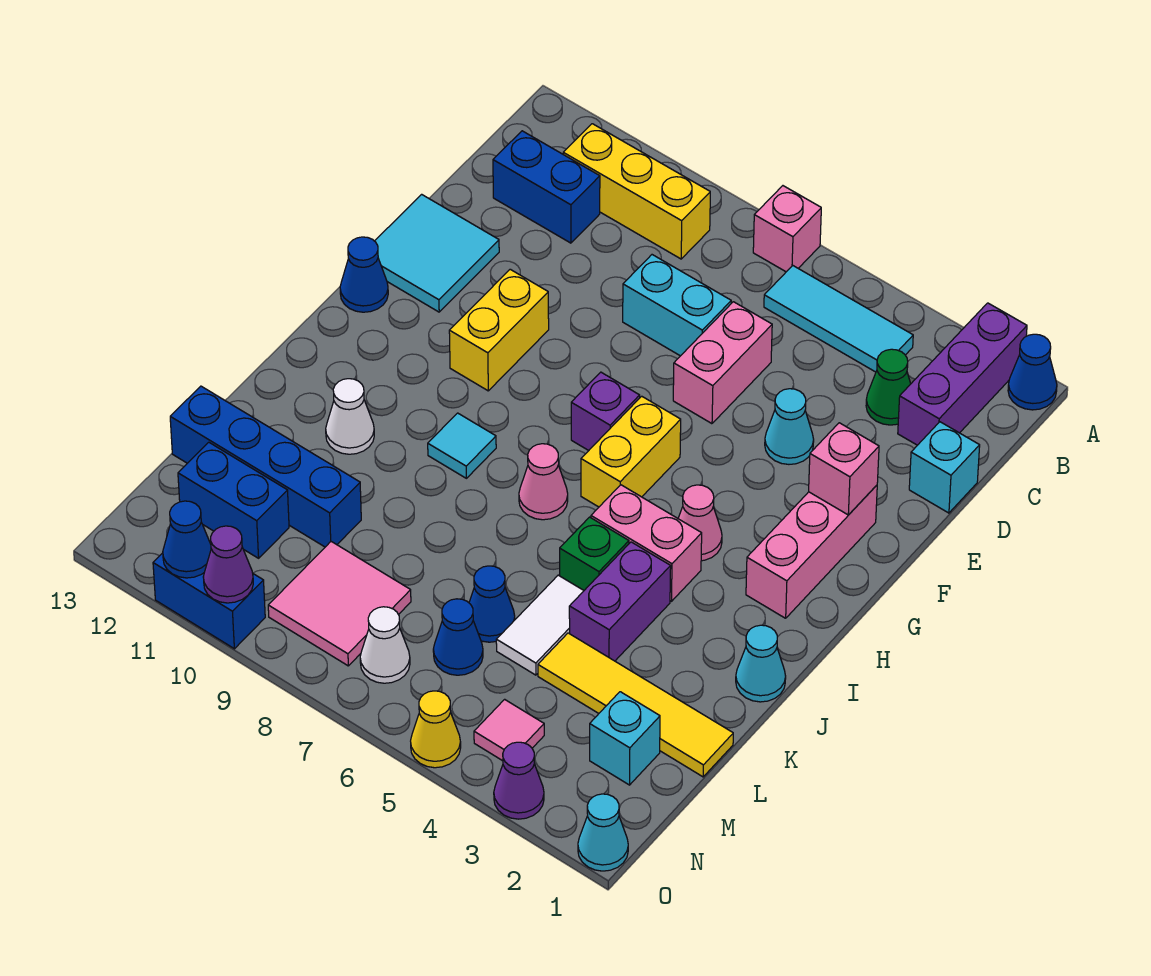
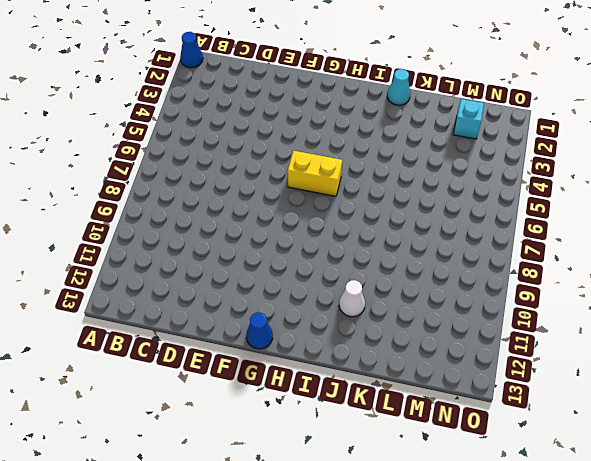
none -> purple 1x3 brick [898,303,1027,445]
none -> pink 1x1 brick [753,186,821,272]
none -> cyan 1x3 tile [764,266,913,372]
none -> yellow 1x3 brick [563,124,710,259]

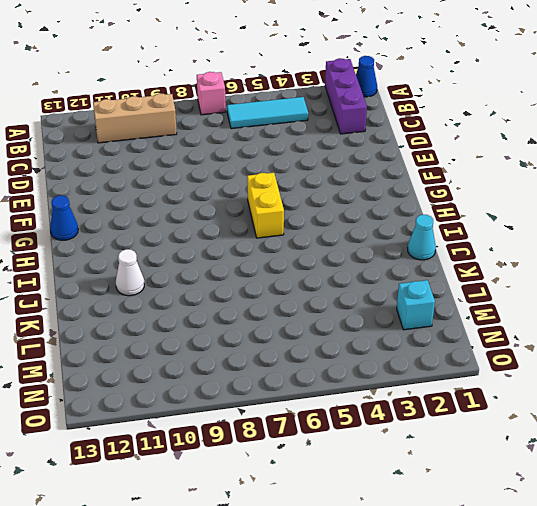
tan 1x3 brick [93,94,177,143] -> yellow 1x3 brick [563,124,710,259]
none -> green 1x1 cone [866,349,911,425]
none -> blue 1x2 brick [493,131,600,243]
none -> cyan 1x1 brick [909,422,980,513]
none -> pink 1x2 brick [673,302,772,424]

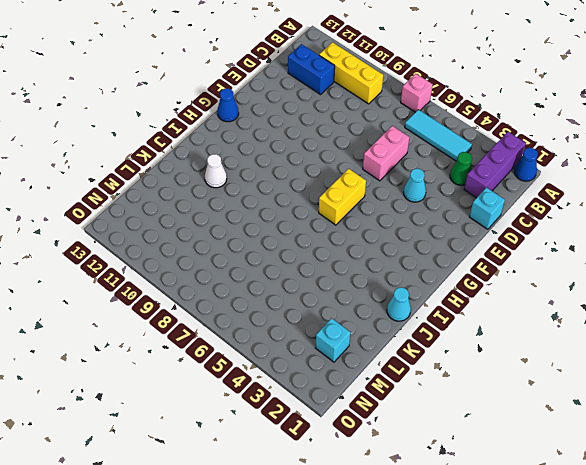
none -> cyan 1x2 brick [623,255,731,356]
none -> cyan 2x2 tile [375,194,499,312]
none -> pink 1x3 brick [746,485,877,618]
none -> yellow 1x2 brick [449,269,549,391]

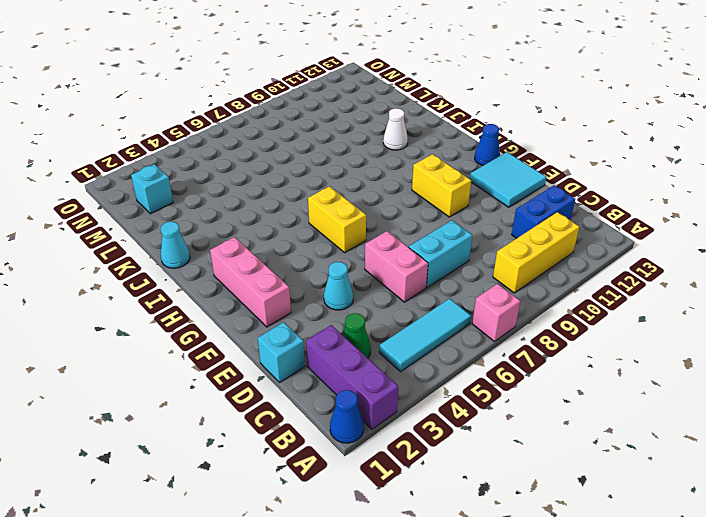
none -> purple 1x1 brick [571,372,640,451]
none -> pink 1x1 cone [678,485,722,561]
none -> pink 1x2 brick [591,485,702,601]
none -> pink 1x1 cone [519,444,568,520]

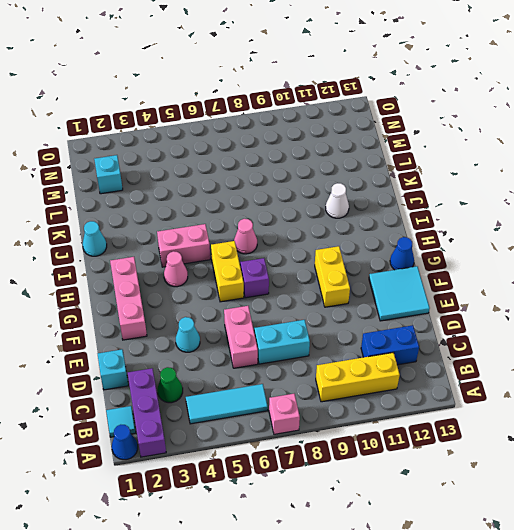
cyan 1x1 tile [106,406,136,437] -> cyan 1x1 tile moved to [428,413,496,478]
none -> purple 1x2 brick [569,542,671,661]
none -> green 1x1 brick [560,517,629,590]
none -> white 1x2 tile [496,575,584,675]
none -> yellow 1x4 tile [538,633,733,777]

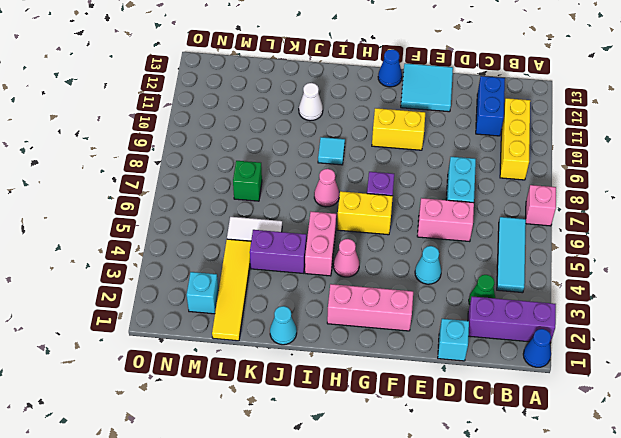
green 1x1 brick [233,161,262,201] -> green 1x1 brick moved to [560,517,629,590]
none -> blue 1x1 cone [469,566,515,642]
none -> blue 1x4 brick [170,386,361,547]
none -> blue 1x1 cone [433,599,483,675]
none -> pink 2x2 tile [268,542,411,666]

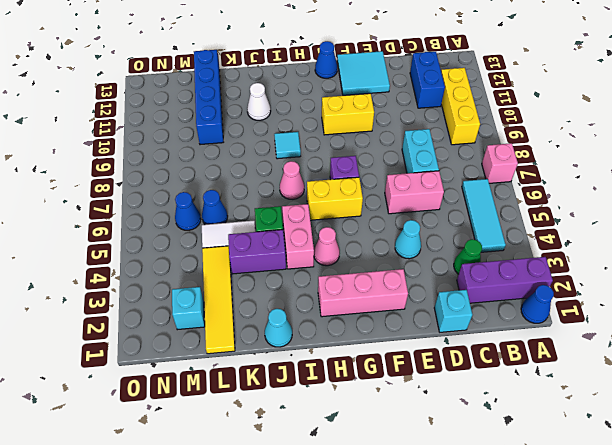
none -> pink 2x2 tile [268,542,411,666]
none -> blue 1x2 brick [178,442,289,558]
none -> pink 1x1 tile [474,699,544,761]
none -> white 1x1 cone [360,607,410,683]

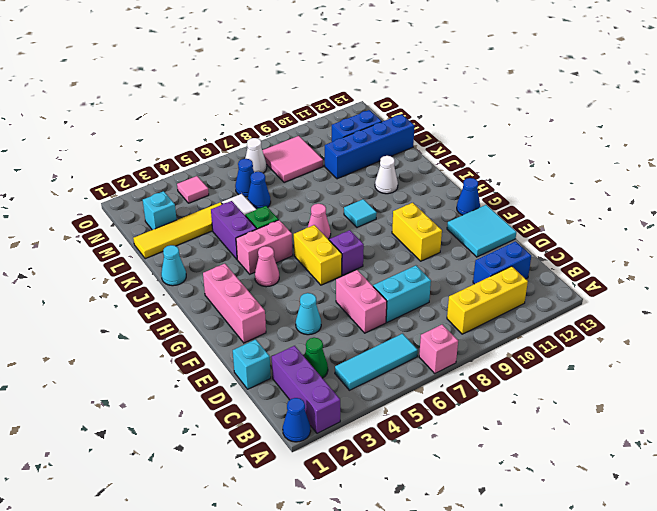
none -> cyan 1x1 cone [578,794,628,871]
none -> purple 1x1 cone [494,742,544,819]
none -> yellow 1x1 cone [411,691,461,768]
none -> blue 1x2 brick [153,553,265,649]

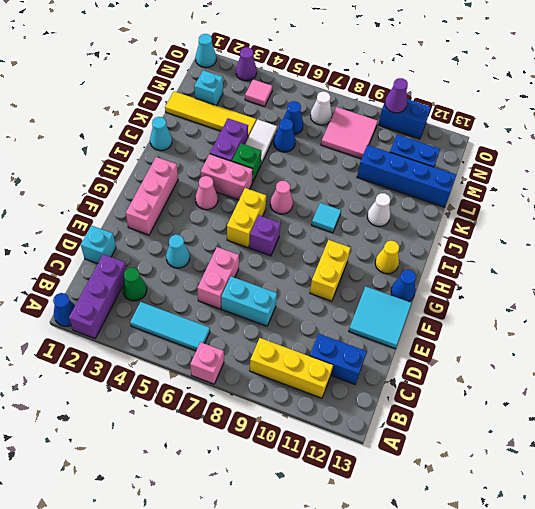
yellow 1x1 cone [375,241,399,274] -> yellow 1x1 cone moved to [411,691,461,768]
none -> pink 1x1 brick [809,423,879,515]
none -> blue 1x1 cone [163,501,211,578]

